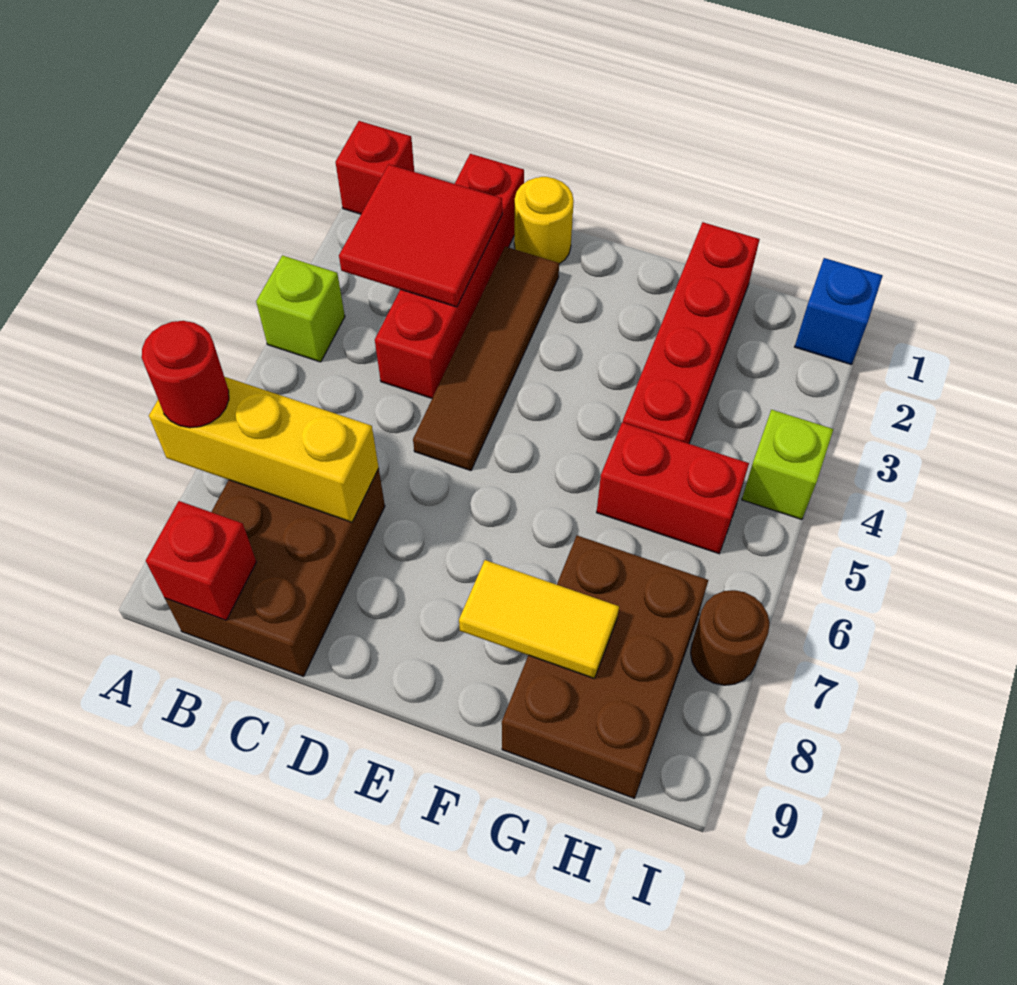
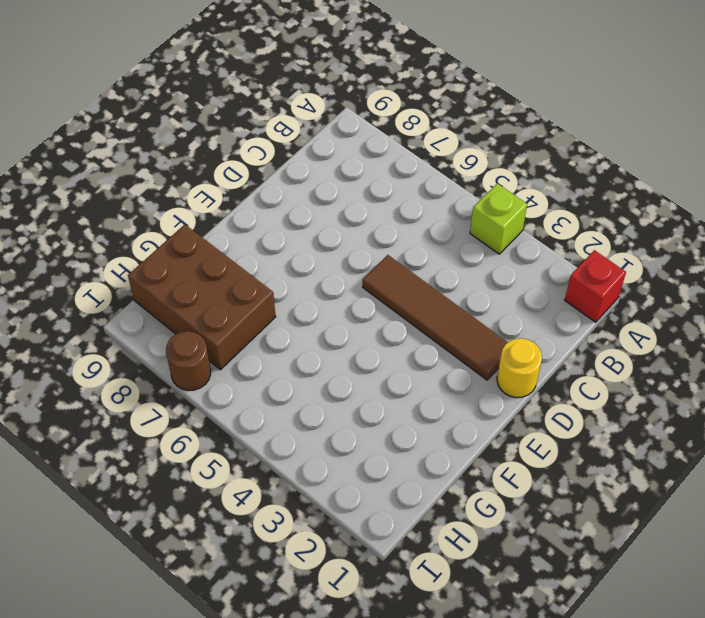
none -> brown 2x3 brick [165,469,385,676]
none -> red 1x4 brick [375,154,524,398]
none -> red 1x4 brick [623,222,760,444]

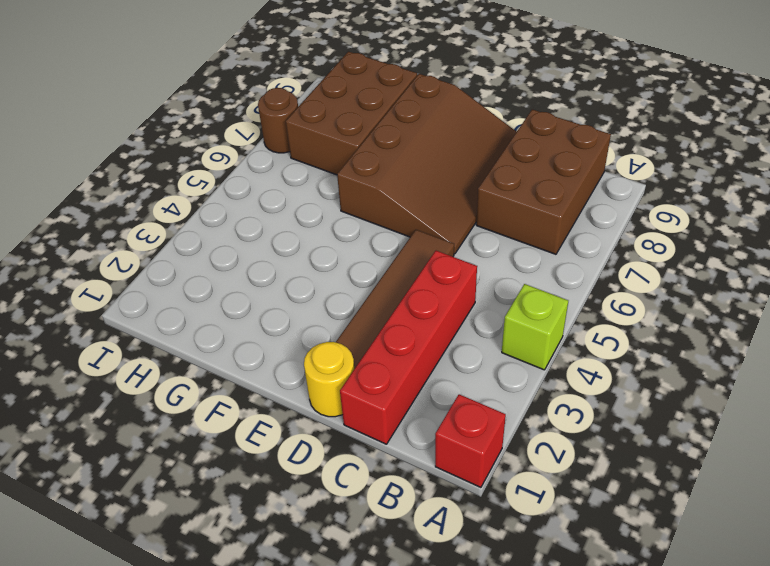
brown 3x4 slope [337,74,516,254] -> none
none -> red 1x4 brick [623,222,760,444]
none -> red 1x2 brick [597,422,749,554]
none -> blue 1x1 brick [795,258,883,365]

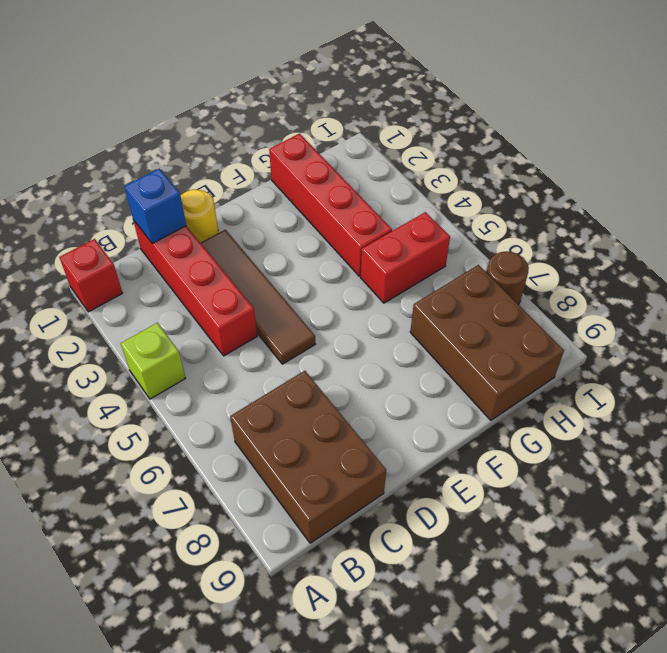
blue 1x1 brick [124,169,186,243] -> blue 1x1 brick moved to [795,258,883,365]
none -> lime 1x1 brick [742,410,833,520]
none -> yellow 1x3 brick [149,377,379,522]
none -> red 2x2 tile [339,165,502,307]

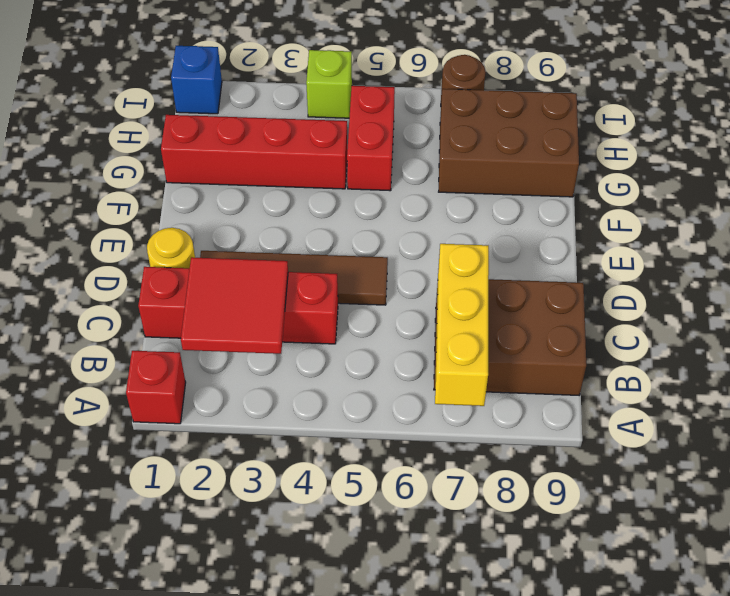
none -> lime 1x1 brick [256,255,345,362]
none -> red 1x1 brick [146,501,256,620]
none -> yellow 1x2 tile [459,560,619,678]

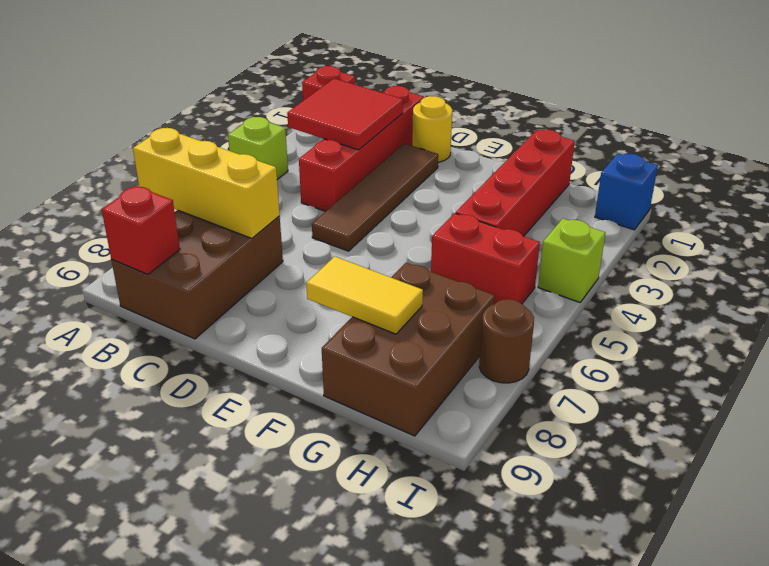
none -> red 1x1 round brick [142,321,229,428]

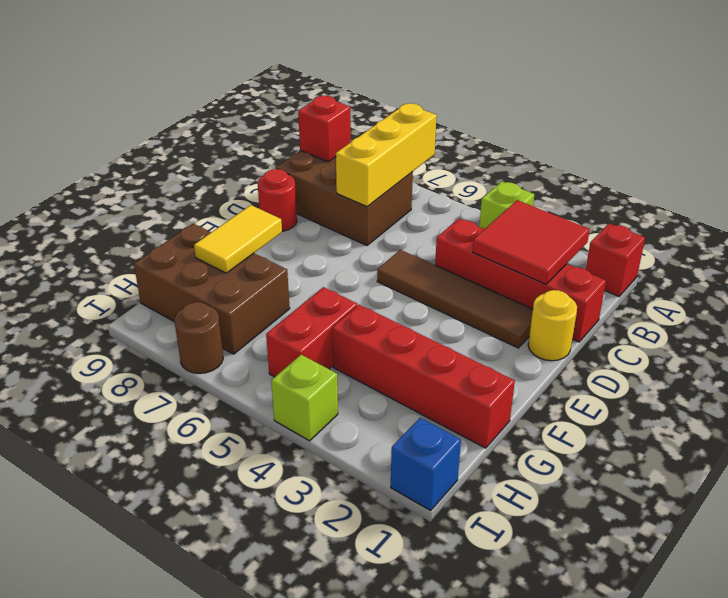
red 1x1 round brick [258,169,297,231] -> red 1x1 round brick moved to [142,321,229,428]

